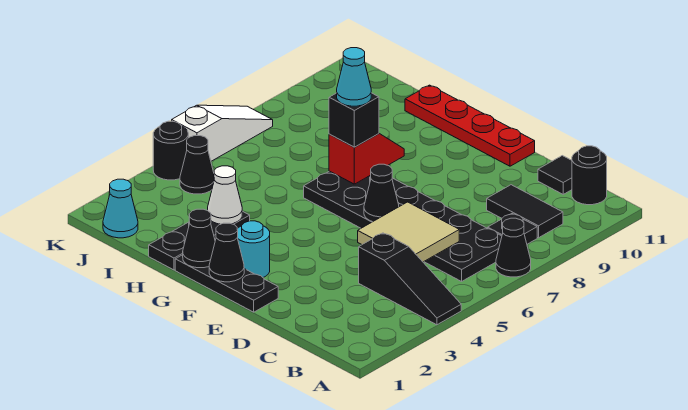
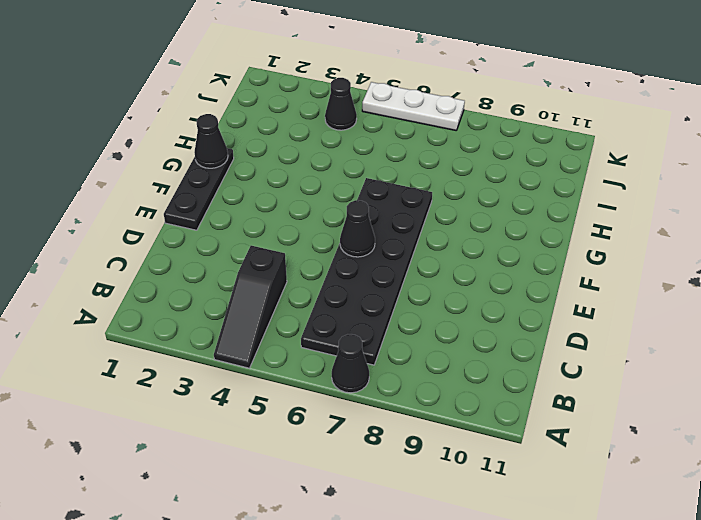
white 1x3 plate [362,82,465,130] -> white 1x3 slope [172,105,273,161]
none -> black 1x1 plate [488,214,537,244]
none -> black 1x2 tile [487,185,563,238]
none -> black 1x1 round brick [572,146,607,205]

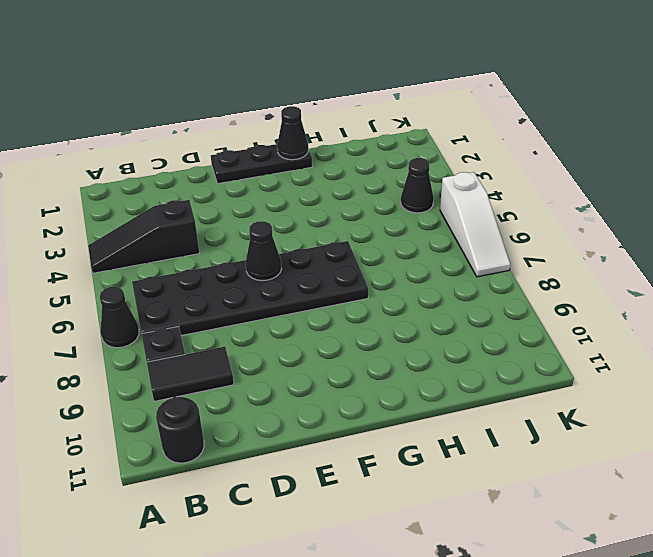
none -> black 1x1 tile [538,156,572,194]
none -> red 1x4 plate [405,85,535,166]
none -> cyan 1x1 round brick [237,221,270,277]

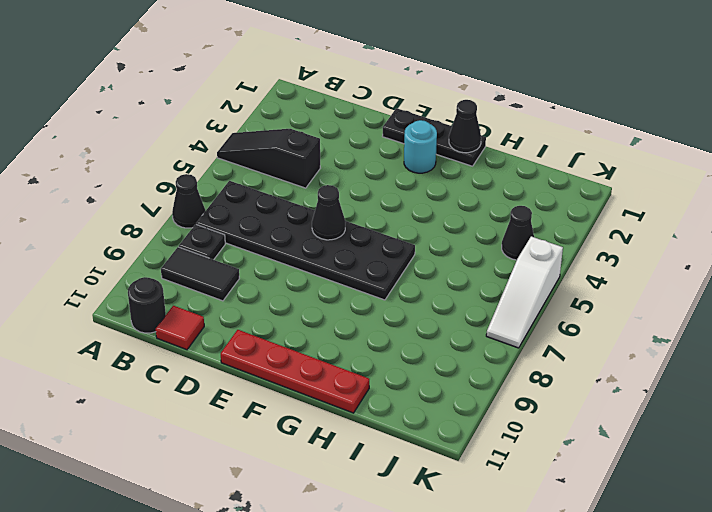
red 1x1 tile [156,306,204,350] -> black 1x1 tile [538,156,572,194]
none -> black 1x3 plate [149,211,250,270]
none -> cyan 1x1 cone [103,179,138,238]
none -> black 1x1 round brick [153,121,188,180]

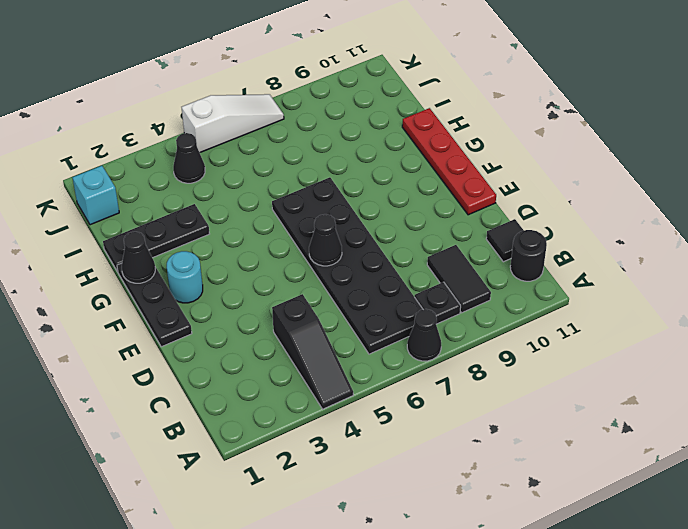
cyan 1x1 brick [72,166,119,225] -> cyan 1x1 cone [103,179,138,238]
none -> black 1x1 round brick [153,121,188,180]
none -> tan 2x2 tile [358,202,459,262]
none -> black 1x1 cone [209,223,244,282]

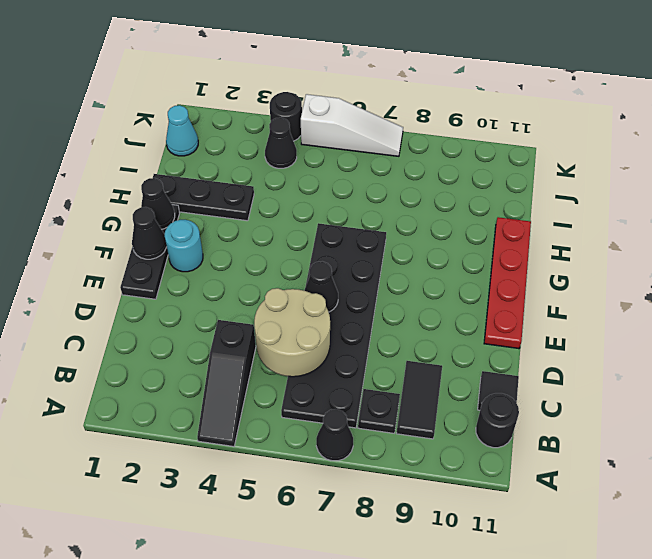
tan 2x2 round brick [254,288,330,377] -> tan 2x2 tile [358,202,459,262]
none -> red 1x2 slope [329,134,404,184]
none -> white 1x1 cone [208,166,242,224]
none -> black 1x1 brick [329,93,379,147]

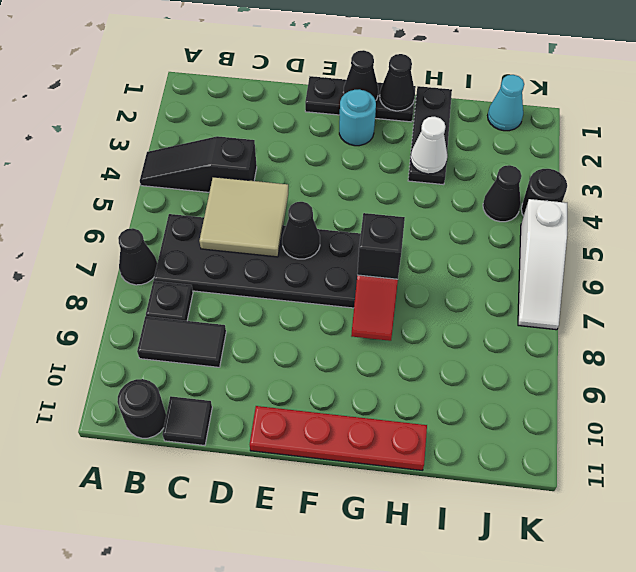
none -> cyan 1x1 cone [337,48,371,106]

